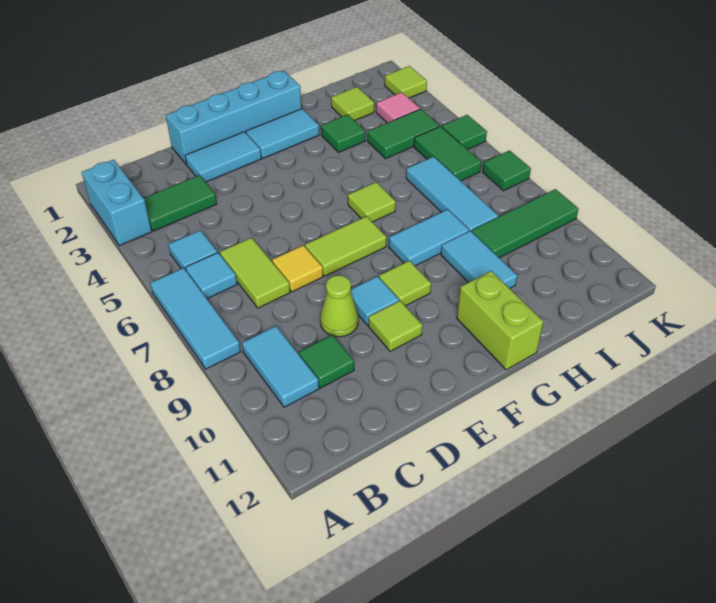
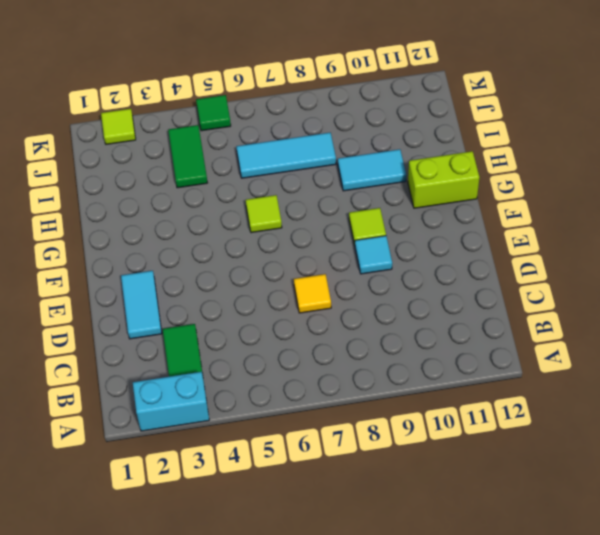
none -> cyan 1x3 tile [150,268,241,369]
none -> cyan 1x1 tile [168,230,218,270]
none -> cyan 1x1 tile [186,253,237,299]
none -> cyan 1x2 tile [242,326,319,407]

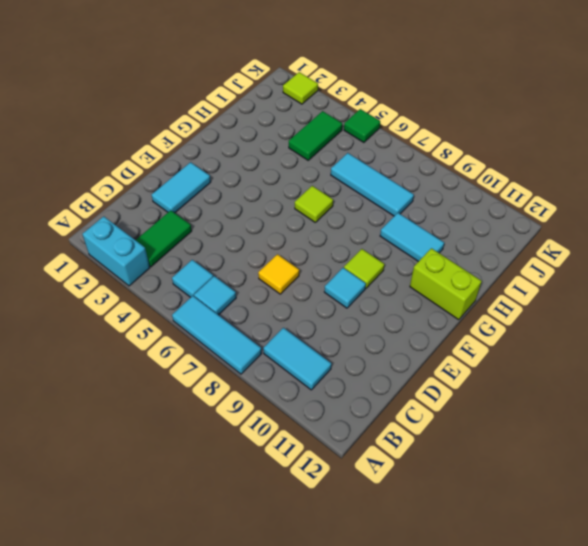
none -> lime 1x2 tile [220,238,290,308]
none -> green 1x1 tile [299,335,354,388]
none -> cyan 1x4 brick [166,70,301,164]
none -> lime 1x1 cone [320,275,358,337]

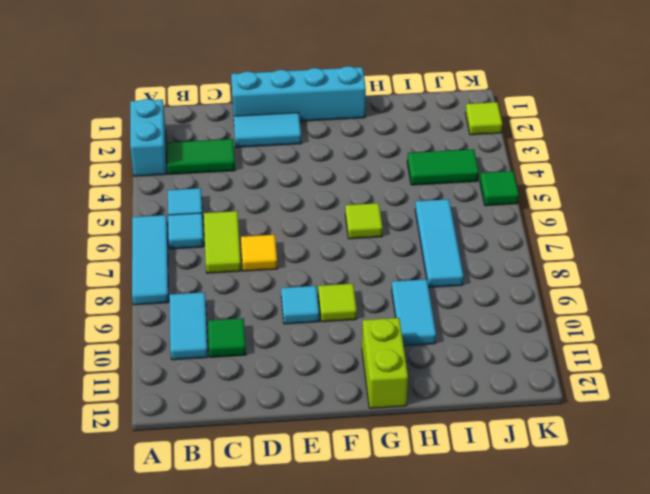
none -> lime 1x1 cone [320,275,358,337]
none -> lime 1x2 tile [305,216,386,276]
none -> lime 1x1 tile [368,301,422,351]
none -> cyan 1x2 tile [246,109,319,158]

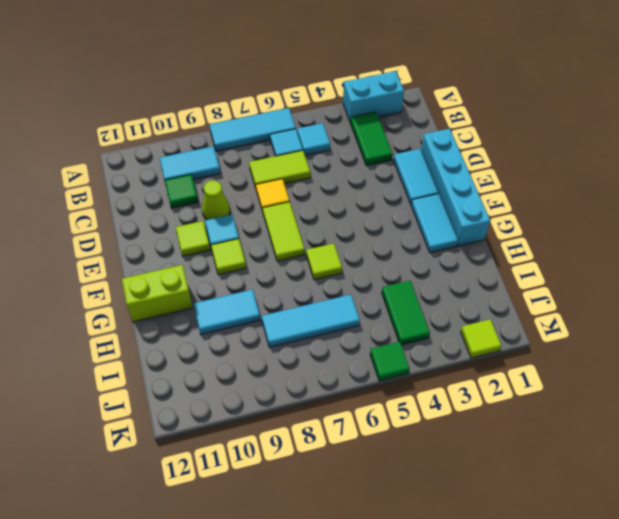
none -> cyan 1x2 tile [389,209,469,266]
none -> green 1x1 tile [321,114,365,152]
none -> lime 1x1 tile [331,87,374,121]
none -> green 1x3 tile [472,189,579,258]

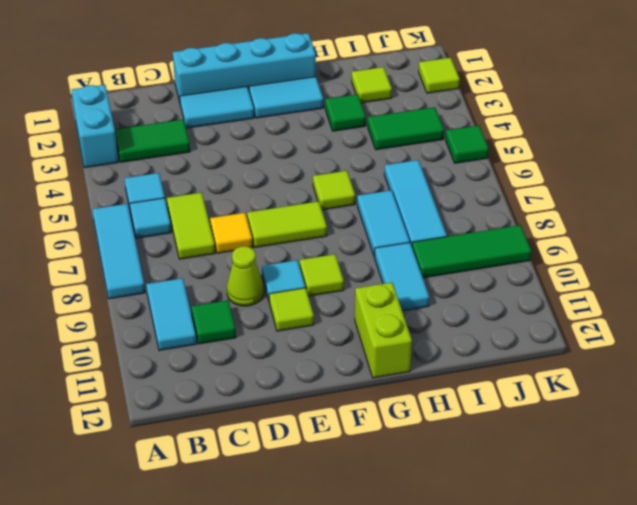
cyan 1x2 tile [357,190,410,257] -> cyan 1x2 tile turned to [389,209,469,266]
none -> pink 1x1 tile [376,92,420,123]
none -> green 1x2 tile [414,126,481,181]
none -> green 1x1 tile [483,150,531,191]

